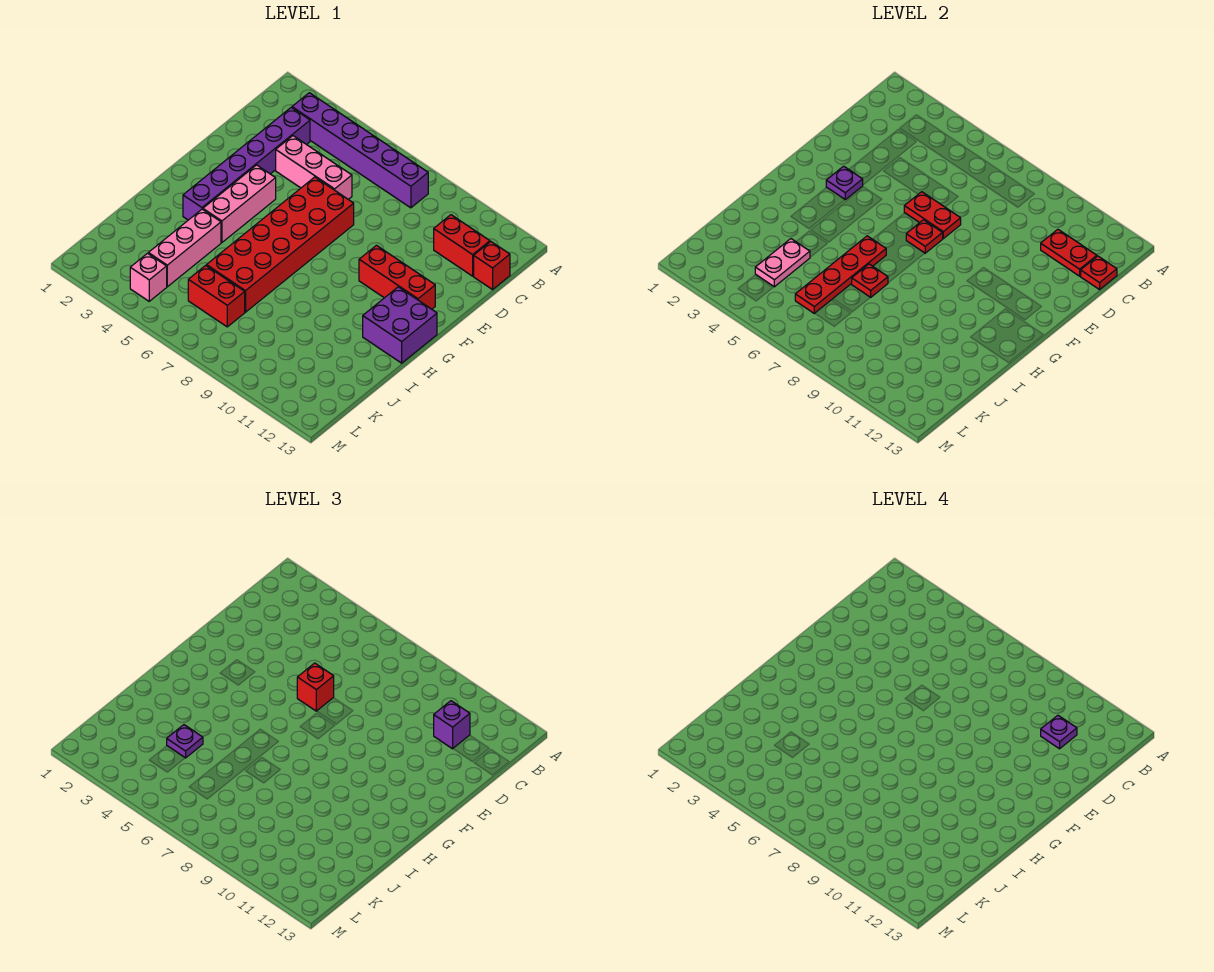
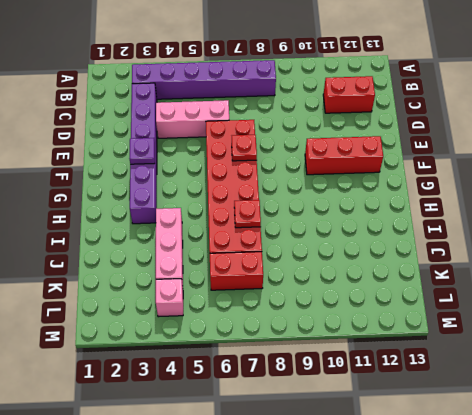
none -> red 1x1 brick [474,242,510,290]
none -> pink 1x3 brick [203,165,276,242]
none -> purple 2x2 brick [363,287,437,363]

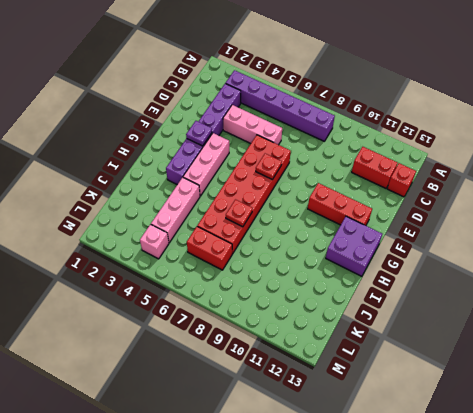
none -> red 1x2 plate [1041,229,1097,276]
none -> red 1x1 plate [1081,256,1117,290]
none -> red 1x2 plate [904,192,961,238]

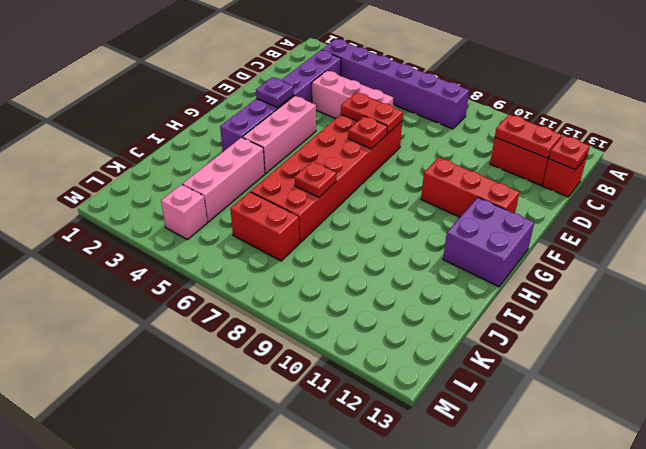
none -> red 1x4 plate [795,236,886,314]
none -> pink 1x2 plate [755,239,810,287]
none -> purple 1x1 brick [434,701,470,749]

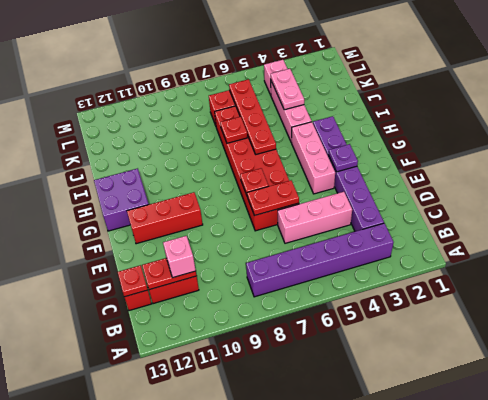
pink 1x1 brick [163,236,196,278] -> purple 1x1 brick [434,701,470,749]
none -> red 1x1 brick [297,663,334,711]
none -> purple 1x1 plate [167,725,203,758]
none -> purple 1x1 plate [1041,715,1077,749]

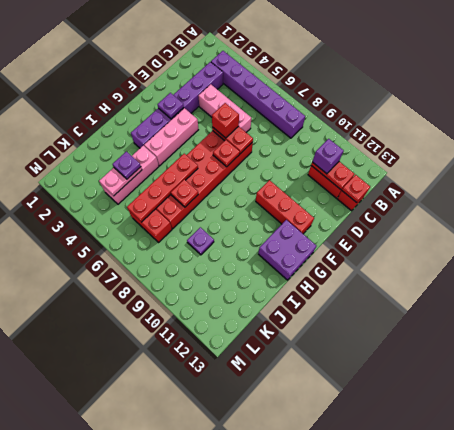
purple 1x1 plate [187,227,214,255] -> purple 1x1 plate moved to [1041,715,1077,749]
none -> pink 1x1 brick [130,253,167,301]

